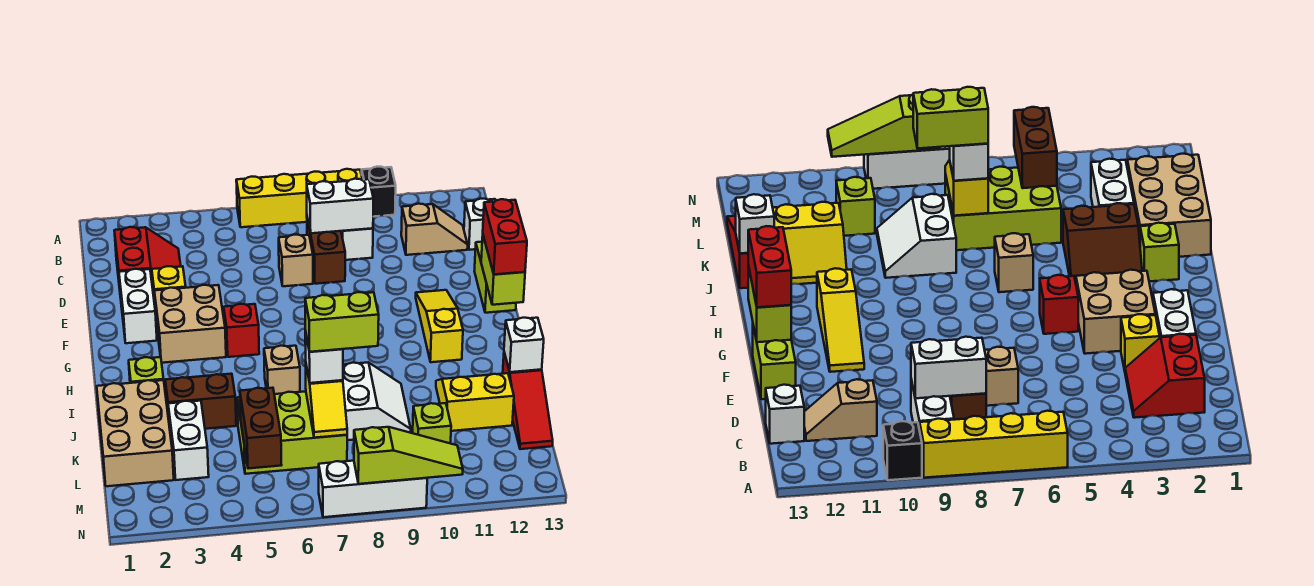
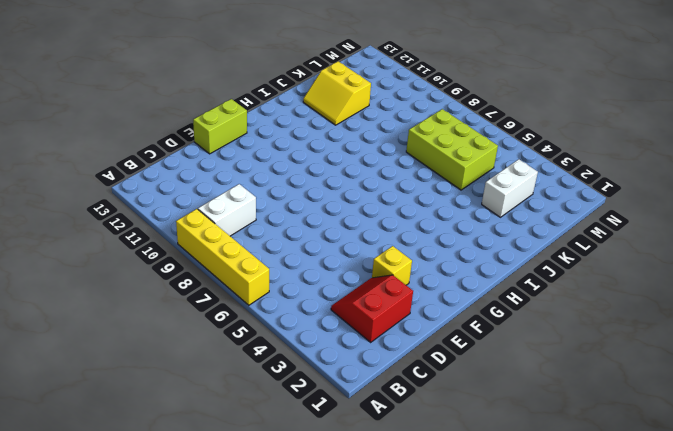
none -> black 1x1 brick [362,167,396,217]
none -> brown 1x2 brick [307,218,345,284]
none -> tan 1x2 slope [401,204,468,255]
none -> white 1x1 brick [464,199,496,250]

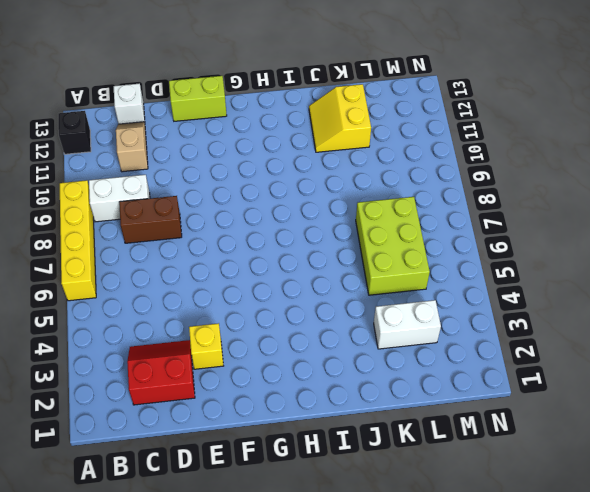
black 1x1 brick [58,111,91,154] -> black 1x1 brick moved to [362,167,396,217]
none -> tan 1x1 brick [279,235,313,286]
none -> white 1x2 brick [119,269,157,343]
none -> tan 2x2 brick [154,285,226,363]
none -> yellow 1x3 slope [416,290,463,362]

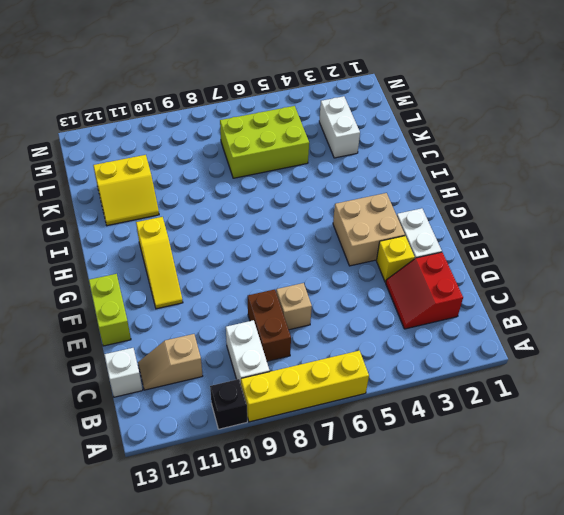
none -> red 1x1 brick [224,304,259,357]
none -> lime 1x1 brick [129,357,164,383]
none -> brown 2x2 slope [164,374,236,429]
none -> tan 1x1 brick [264,346,300,394]

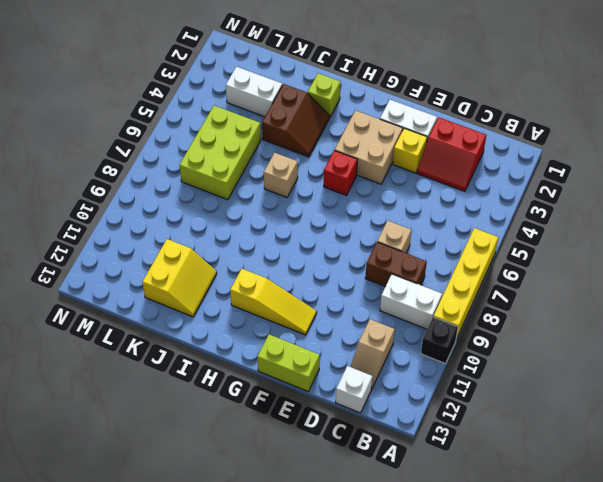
none -> tan 2x3 brick [97,380,174,486]
none -> white 2x2 slope [343,362,411,440]
none -> red 1x3 slope [503,353,553,449]
none -> lime 1x1 brick [413,403,451,443]

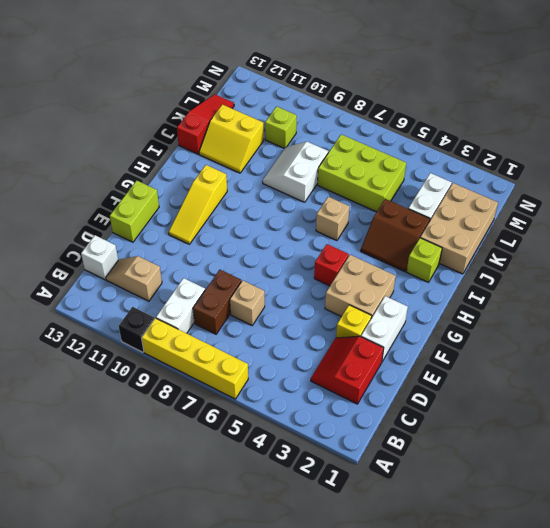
none -> white 1x3 brick [319,461,427,517]
none -> white 1x2 brick [307,179,373,233]
none -> lime 1x2 brick [481,236,525,305]
none -> white 1x1 brick [504,318,544,372]

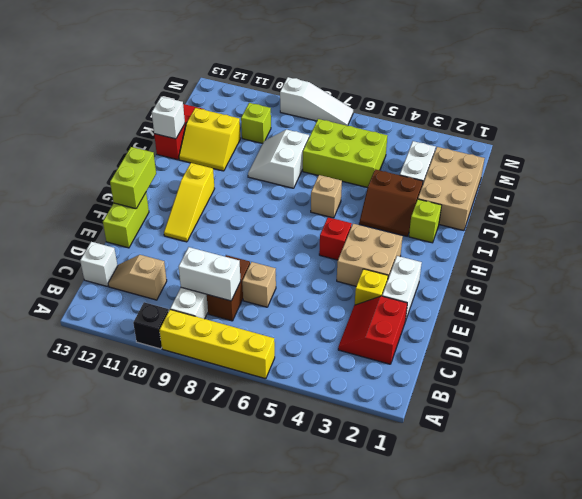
white 1x3 slope [280,77,353,126] -> white 1x3 brick [319,461,427,517]
none -> yellow 1x2 slope [306,366,347,438]
none -> brown 1x2 brick [240,388,281,469]
none -> lime 1x3 slope [354,427,463,484]
none -> red 1x2 brick [483,199,527,274]

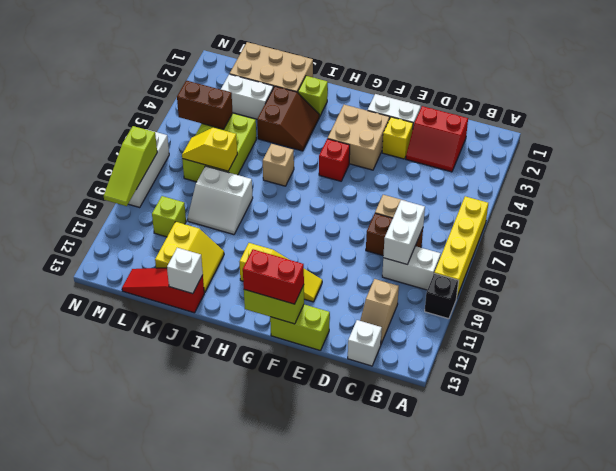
none -> white 1x1 brick [305,331,343,383]
none -> lime 1x2 brick [305,292,379,352]

